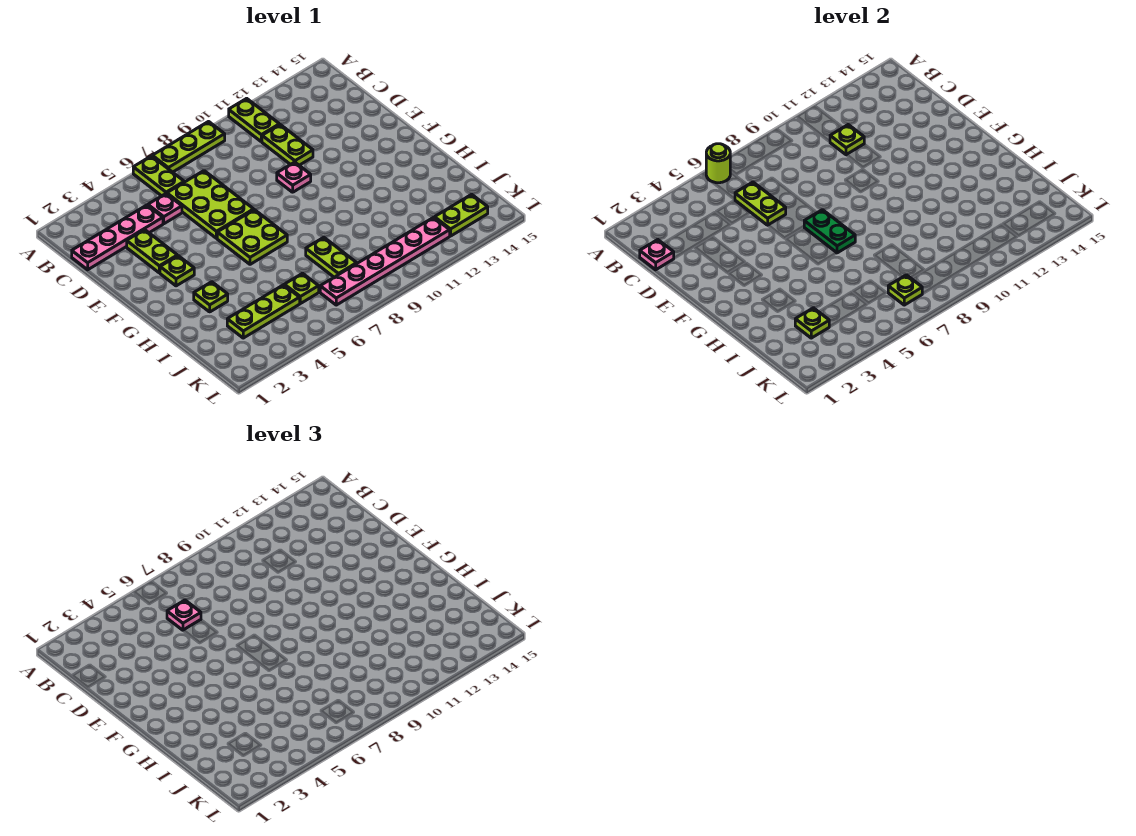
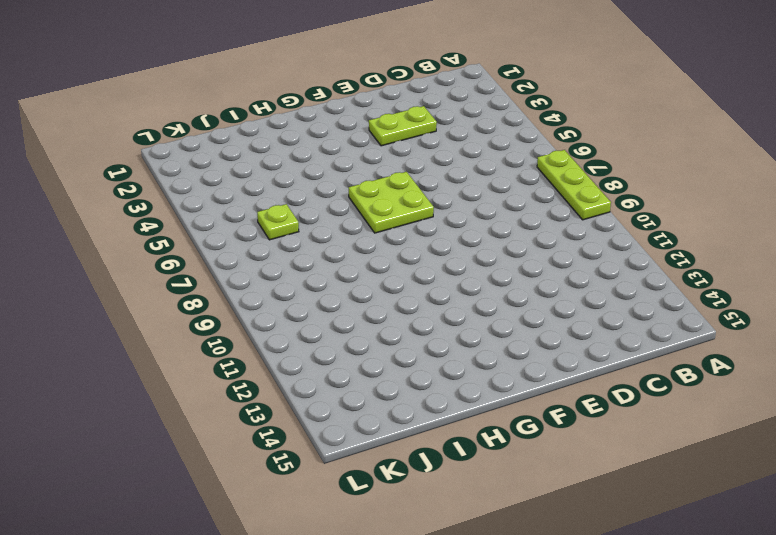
none -> lime 1x2 plate [133,156,184,196]
none -> lime 1x2 plate [229,98,279,142]
none -> pink 1x4 plate [72,205,163,270]

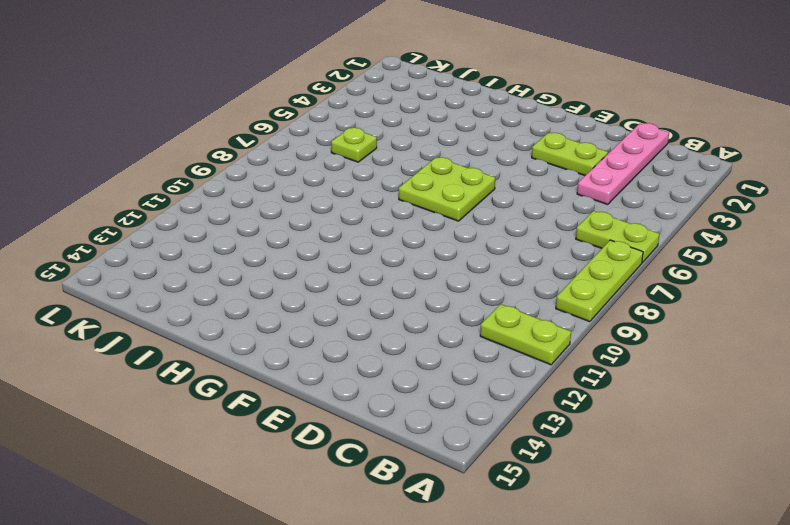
none -> pink 1x1 plate [148,194,182,224]
none -> lime 2x3 plate [167,171,254,238]
none -> lime 1x2 plate [262,125,313,165]

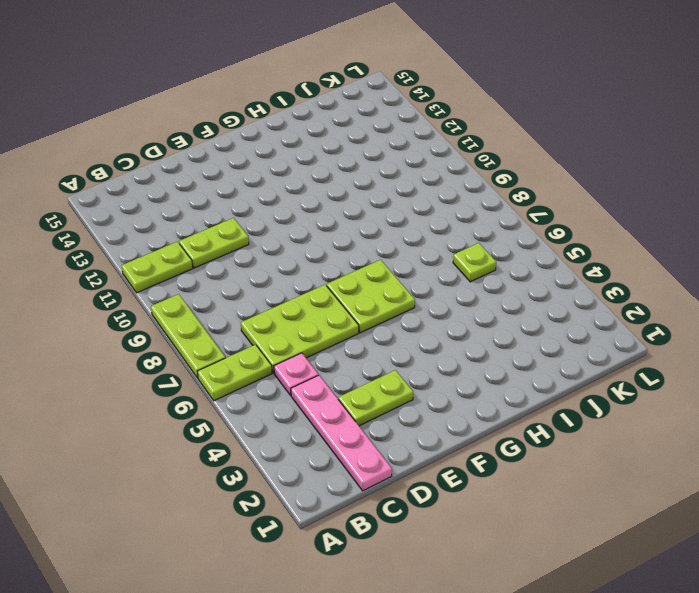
none -> pink 1x1 plate [277,162,311,192]
none -> lime 1x1 plate [160,256,194,286]
none -> lime 1x1 plate [194,282,228,312]

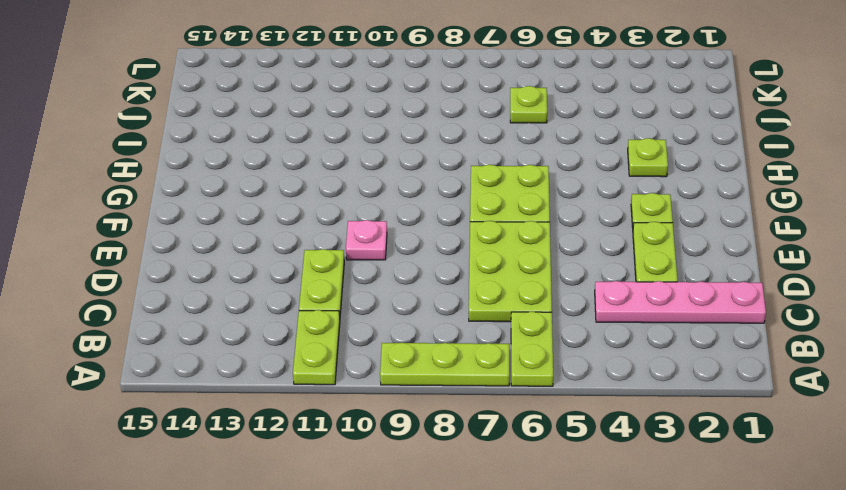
none -> pink 1x1 plate [148,194,182,224]
none -> lime 1x2 plate [306,237,357,277]
none -> lime 1x3 plate [227,285,300,338]

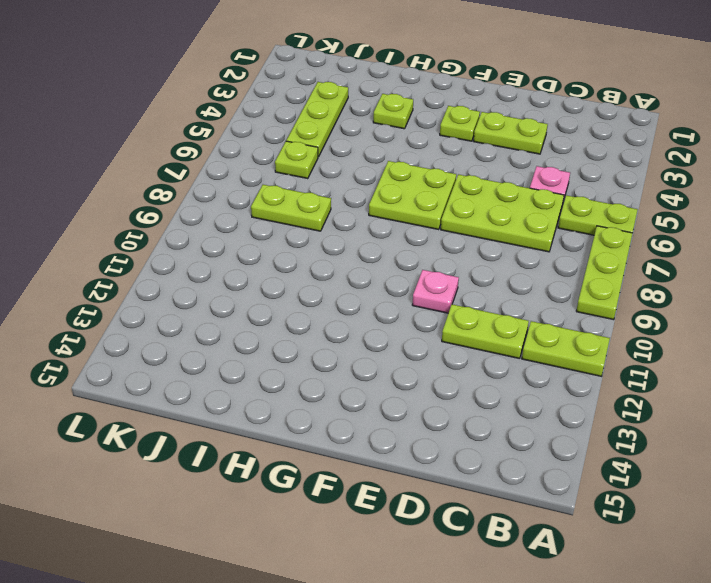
none -> pink 1x4 plate [72,205,163,270]
none -> pink 1x6 plate [320,217,450,305]
none -> lime 1x2 plate [435,194,488,236]

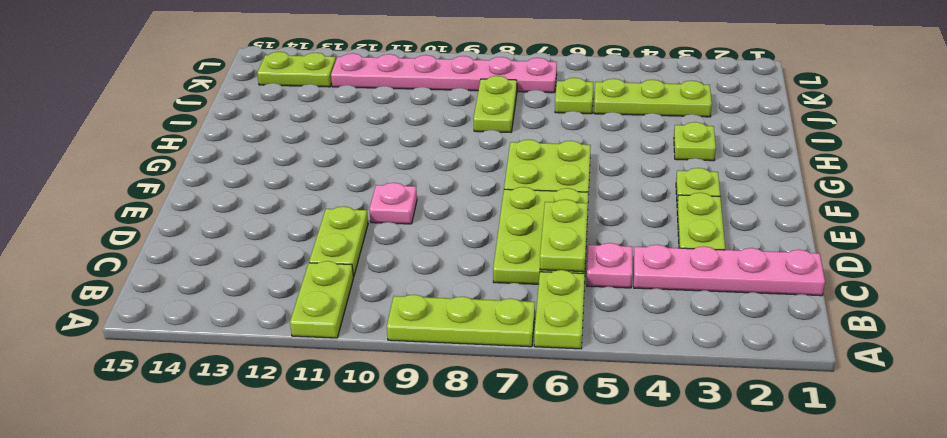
none -> lime 1x1 round brick [706,144,730,183]
none -> pink 1x1 plate [640,240,674,270]
none -> lime 1x1 plate [830,125,864,155]

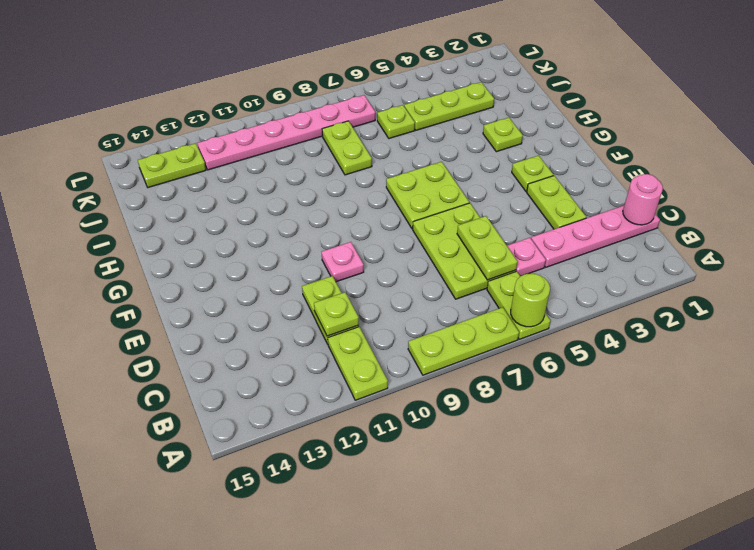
pink 1x1 round brick [623,174,663,225] -> pink 1x1 plate [640,240,674,270]
none -> green 1x2 plate [804,210,855,253]
none -> lime 1x1 plate [795,308,829,338]
none -> lime 1x1 plate [888,275,922,305]

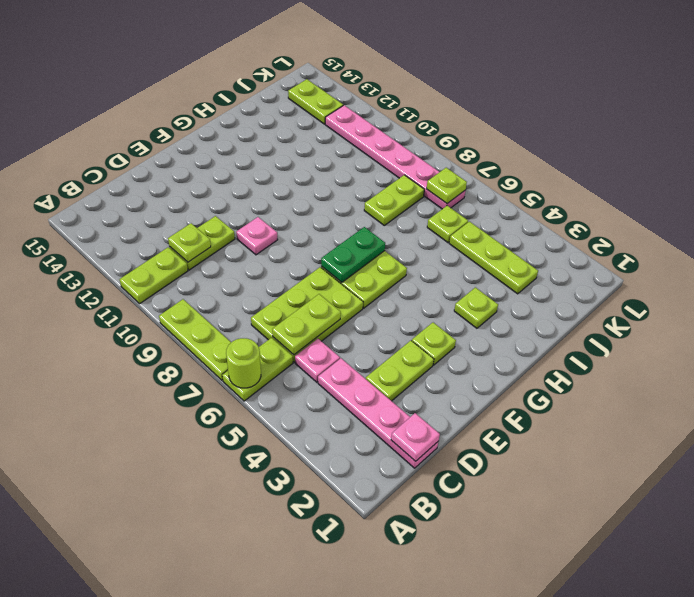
none -> lime 1x1 plate [795,308,829,338]
none -> pink 1x1 plate [167,600,201,630]

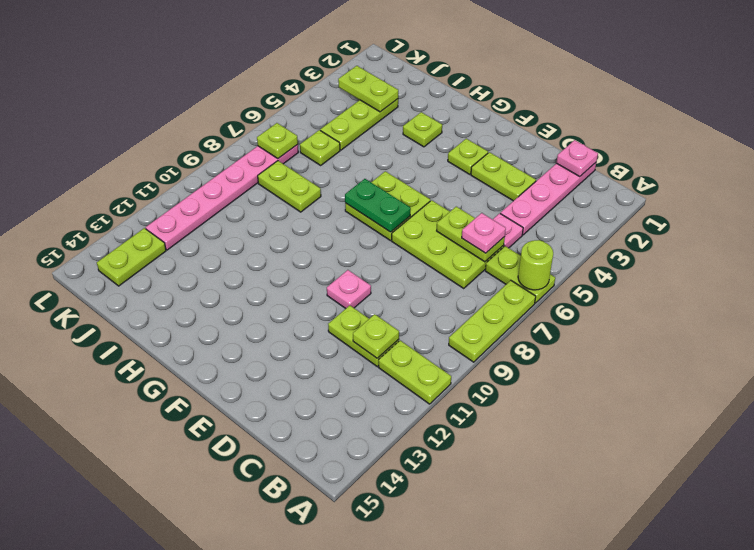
lime 1x2 plate [338,66,398,112] -> lime 1x1 plate [795,308,829,338]

